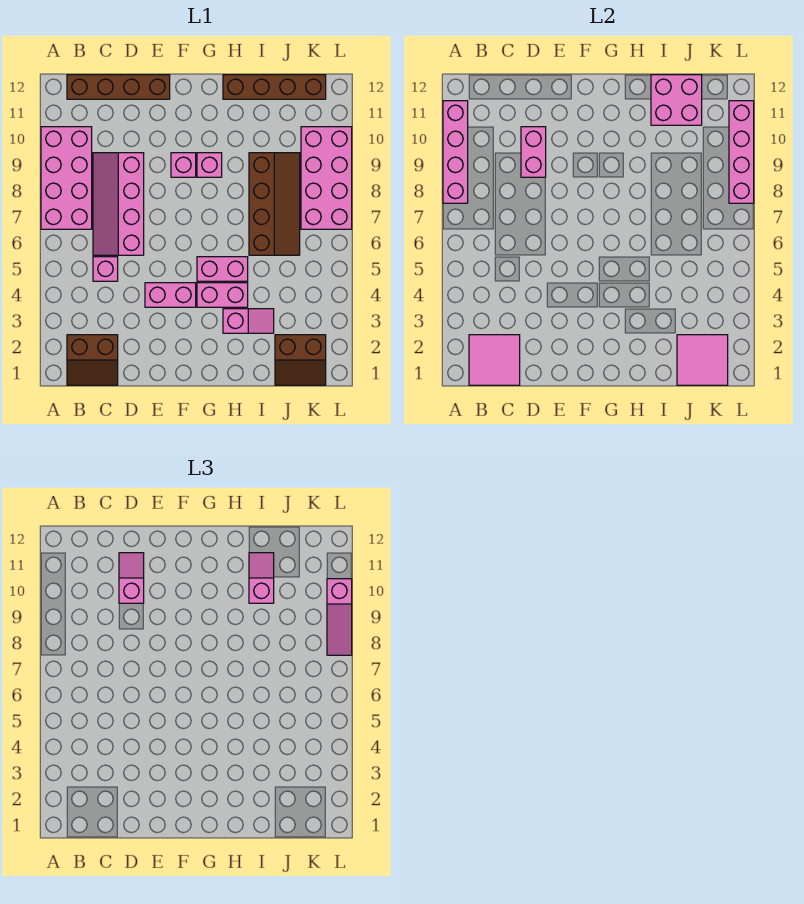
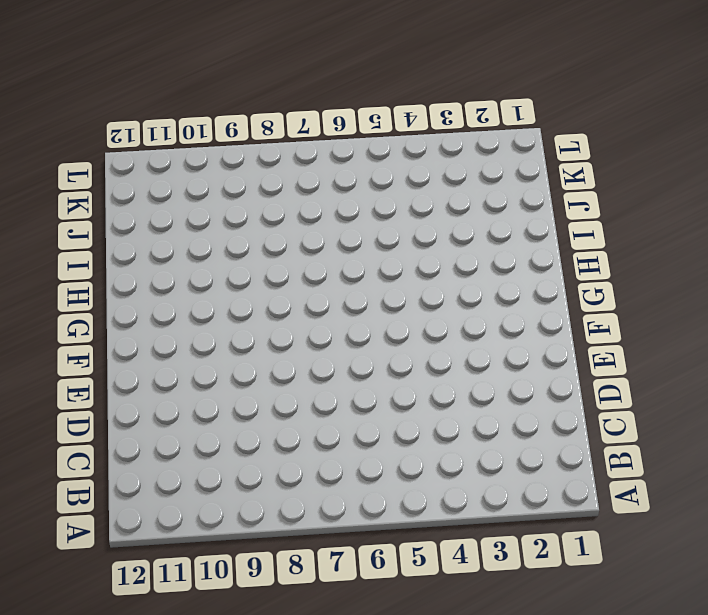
none -> pink 2x4 brick [41,127,92,229]
none -> brown 2x2 slope [67,335,118,385]
none -> brown 1x4 brick [67,75,170,99]

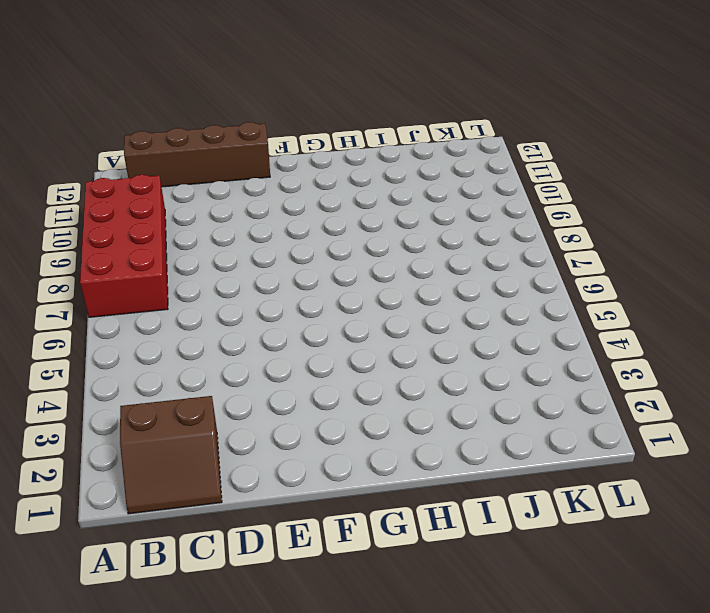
red 2x4 brick [80,175,168,317] -> pink 2x4 brick [41,127,92,229]
none -> pink 1x1 brick [93,257,118,281]
none -> pink 2x4 slope [93,153,144,255]
none -> pink 1x2 brick [145,283,196,307]

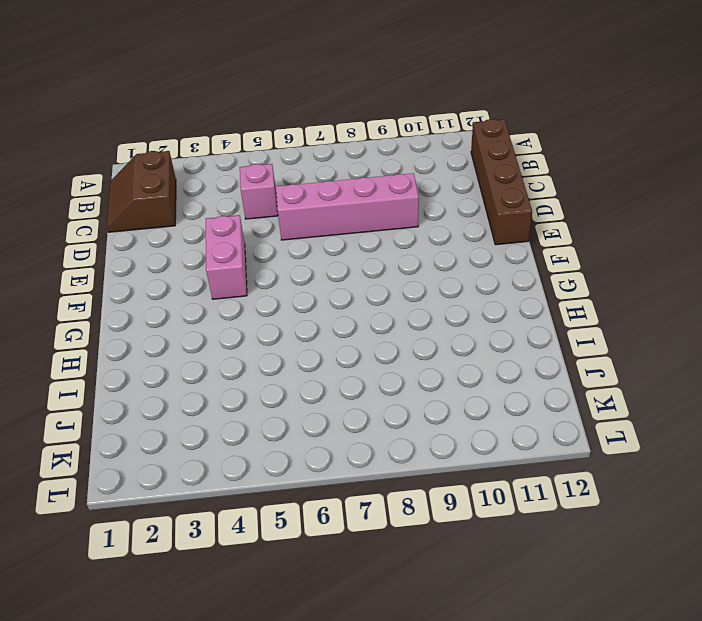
none -> pink 2x4 brick [41,127,92,229]
none -> pink 1x1 brick [171,153,196,177]
none -> pink 1x2 brick [197,283,248,307]

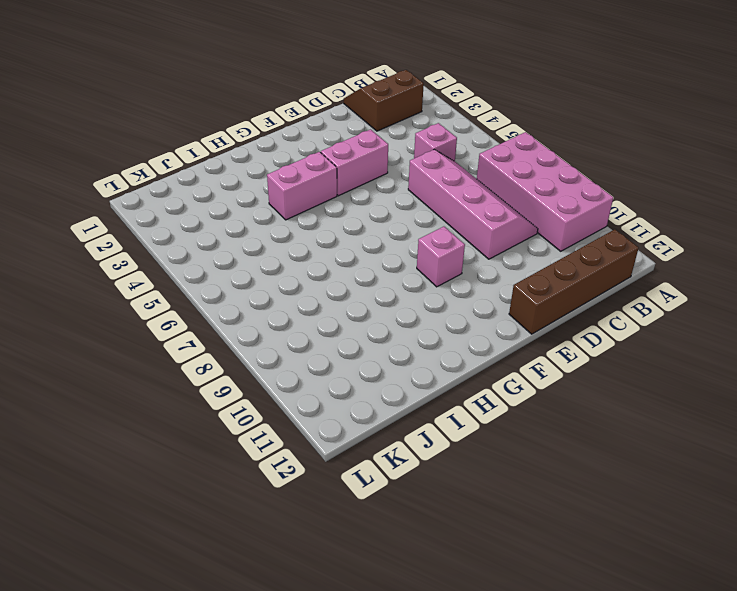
none -> pink 1x2 brick [197,257,248,281]
none -> pink 1x1 brick [197,153,222,177]
none -> pink 1x2 slope [223,309,274,333]

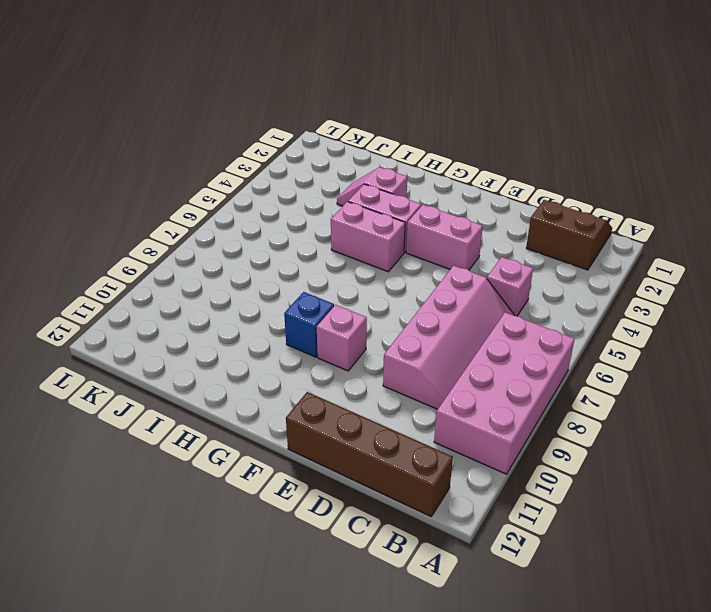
blue 1x1 brick [284,292,334,357] -> pink 1x1 brick [197,153,222,177]
none -> brown 1x4 brick [223,75,326,99]
none -> brown 2x4 slope [249,153,300,255]
none -> brown 2x2 slope [275,335,326,385]

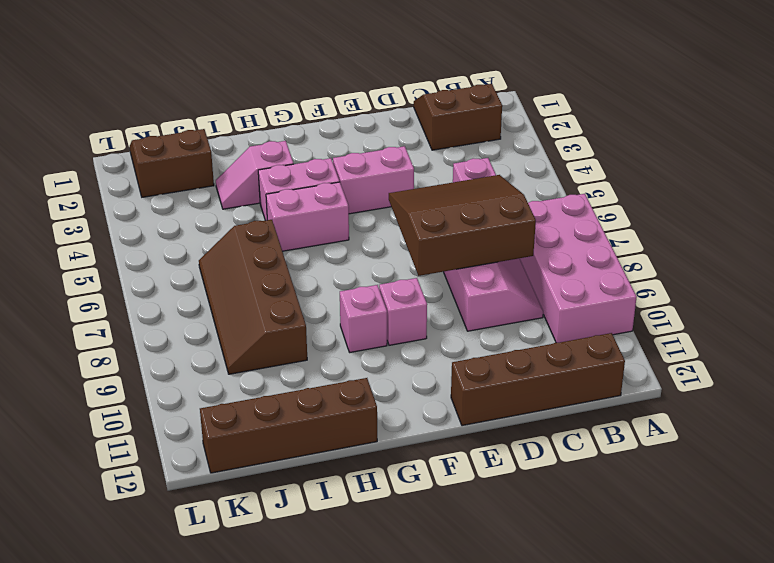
brown 3x3 slope [389,175,536,276] -> none
none -> pink 2x4 brick [301,127,352,229]
none -> pink 1x4 brick [443,101,468,203]
none -> pink 2x2 tile [469,335,520,385]

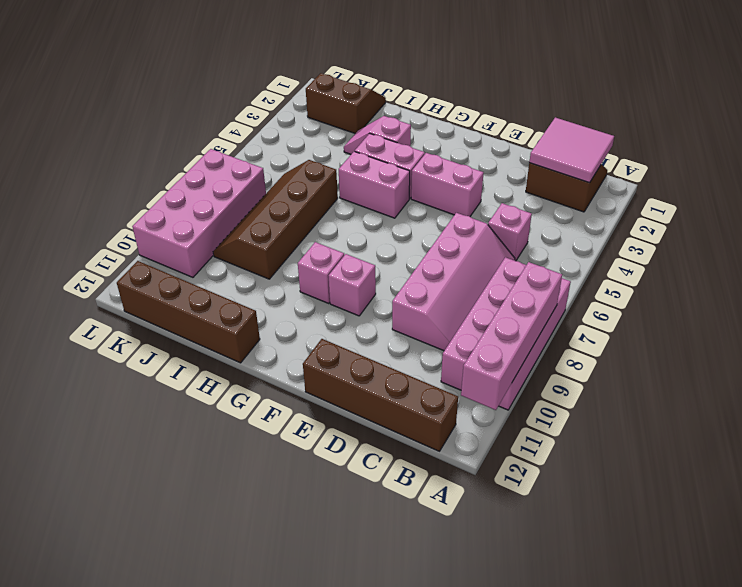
none -> pink 1x2 brick [521,127,546,177]
none -> pink 2x2 brick [651,75,702,125]
none -> pink 2x2 tile [677,335,728,385]

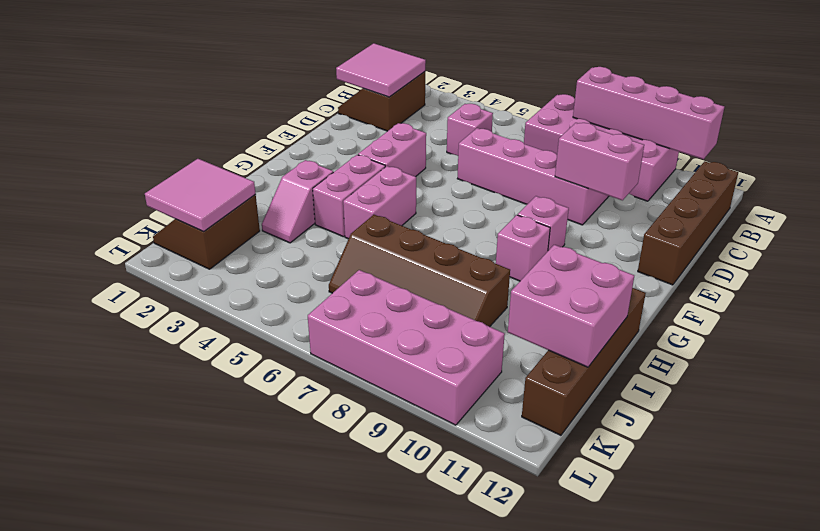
none -> pink 1x4 brick [729,101,754,203]
none -> pink 1x2 slope [119,553,144,603]
none -> pink 1x2 slope [249,553,274,603]

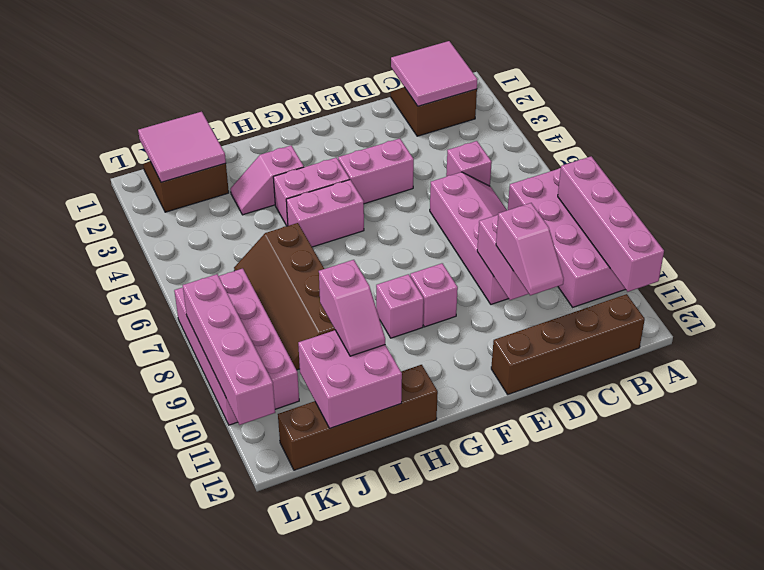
none -> pink 1x3 slope [327,579,352,655]

